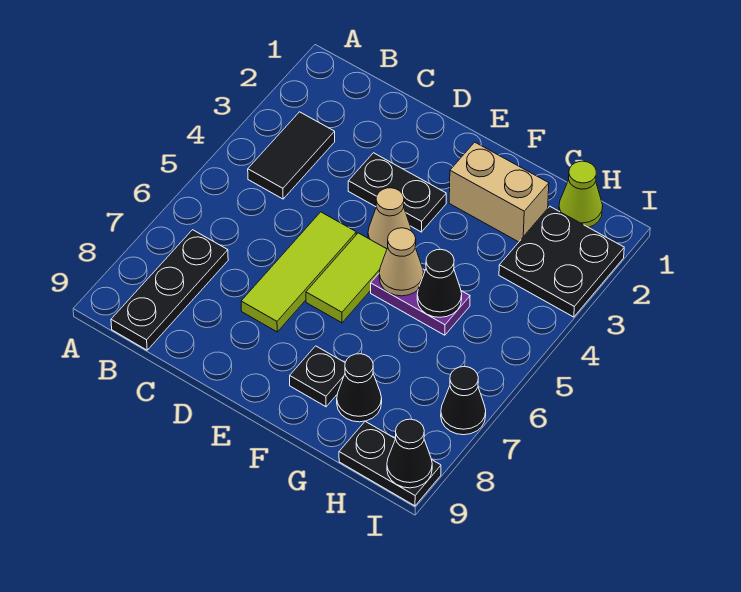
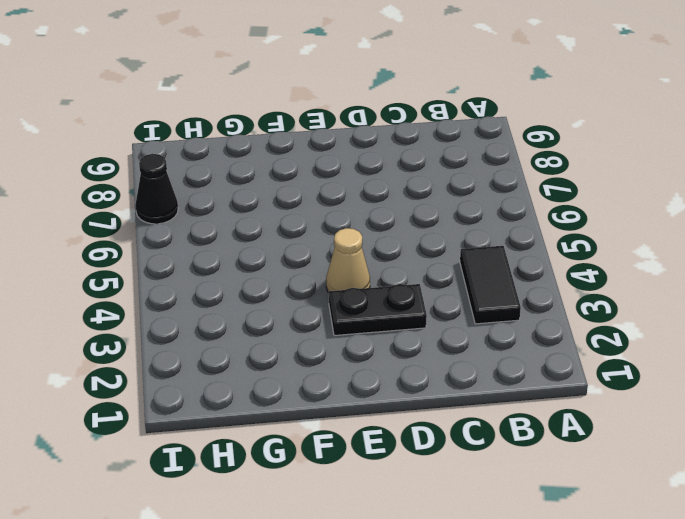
none -> black 1x3 plate [111,230,228,350]
none -> lime 1x3 tile [241,212,356,332]
none -> lime 1x2 tile [306,233,387,323]

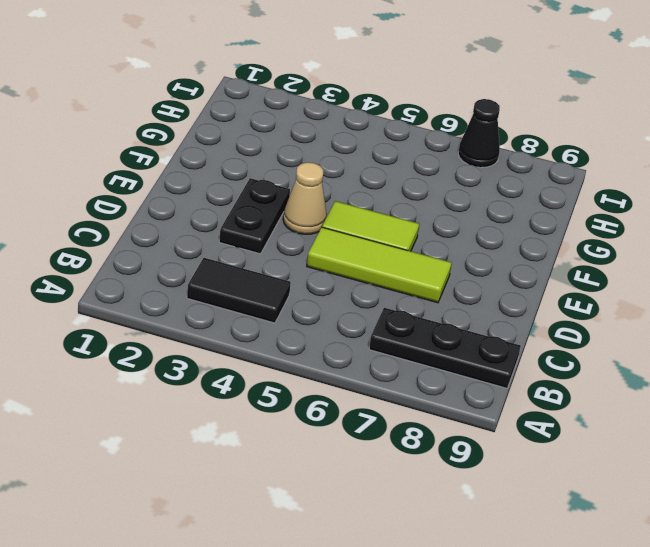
none -> tan 1x2 brick [449,142,549,242]
none -> purple 1x2 plate [371,269,470,335]
none -> black 1x1 plate [290,346,345,407]

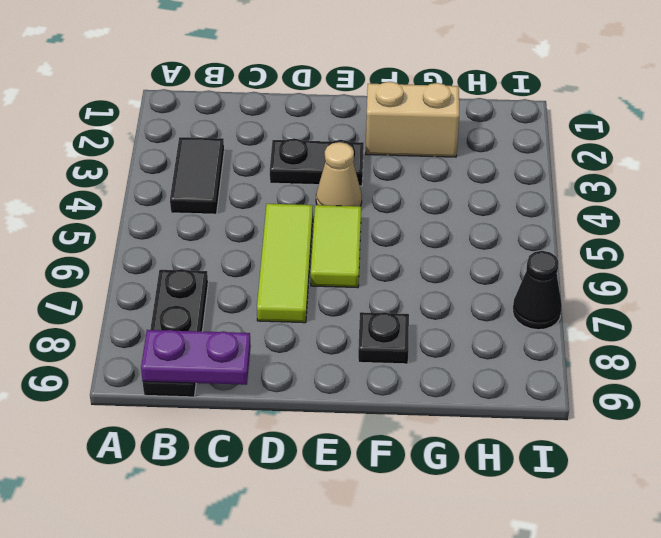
purple 1x2 plate [141,330,251,385] -> purple 1x2 plate moved to [371,269,470,335]
none -> black 1x1 cone [337,354,382,422]
none -> lime 1x1 cone [559,161,603,228]
none -> black 2x2 plate [499,206,624,317]

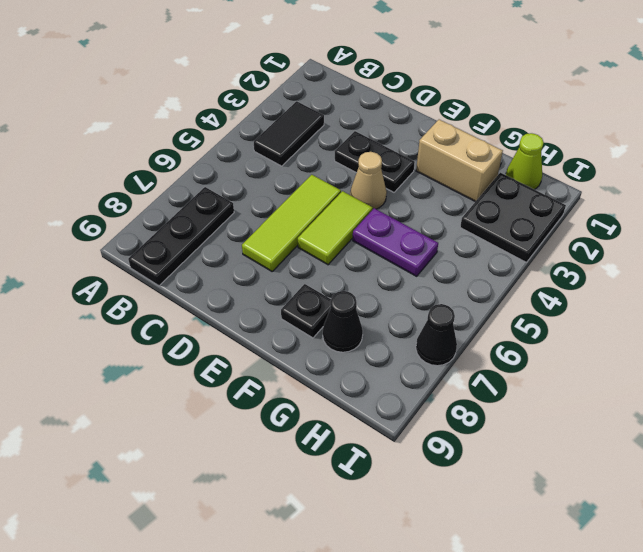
none -> black 1x2 plate [339,421,441,506]
none -> tan 1x1 cone [379,228,423,296]
none -> black 1x1 cone [417,249,462,317]

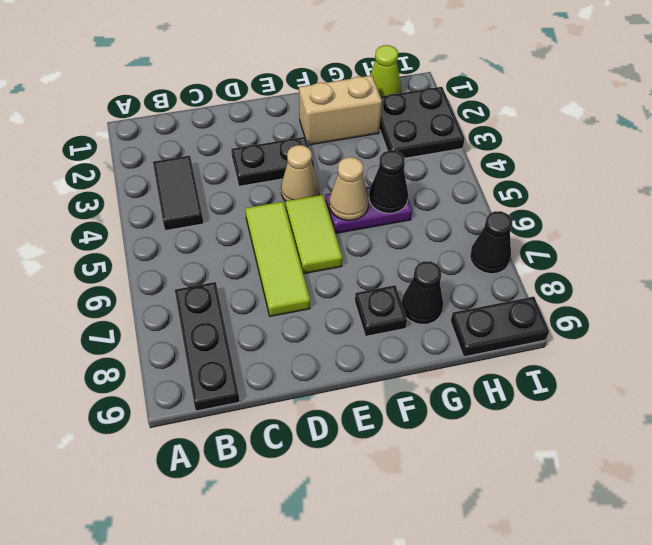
none -> black 1x1 cone [387,419,432,488]

